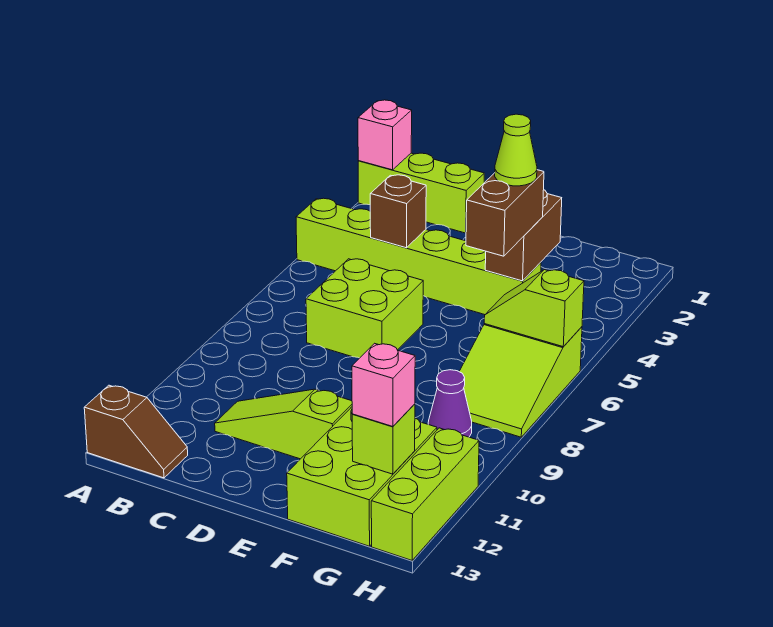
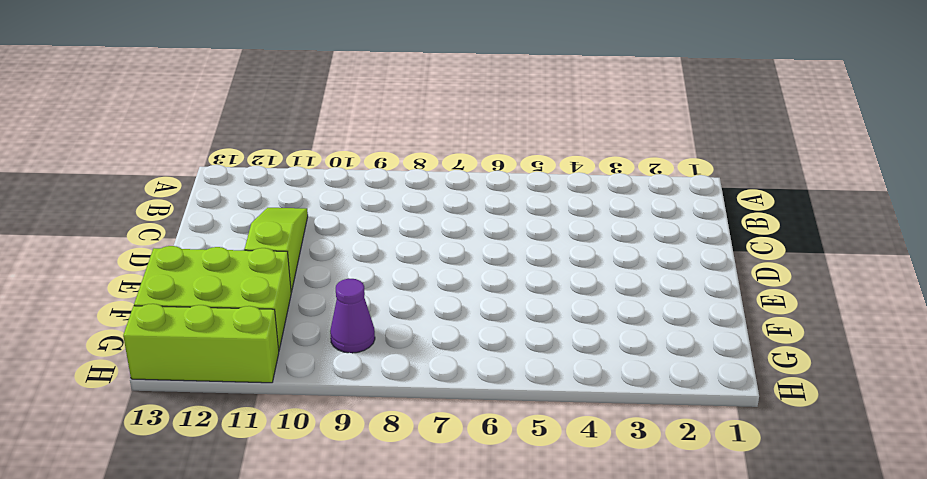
none -> lime 1x3 brick [358,153,484,233]
none -> lime 1x6 brick [296,198,541,315]
none -> brown 1x2 slope [84,385,188,478]

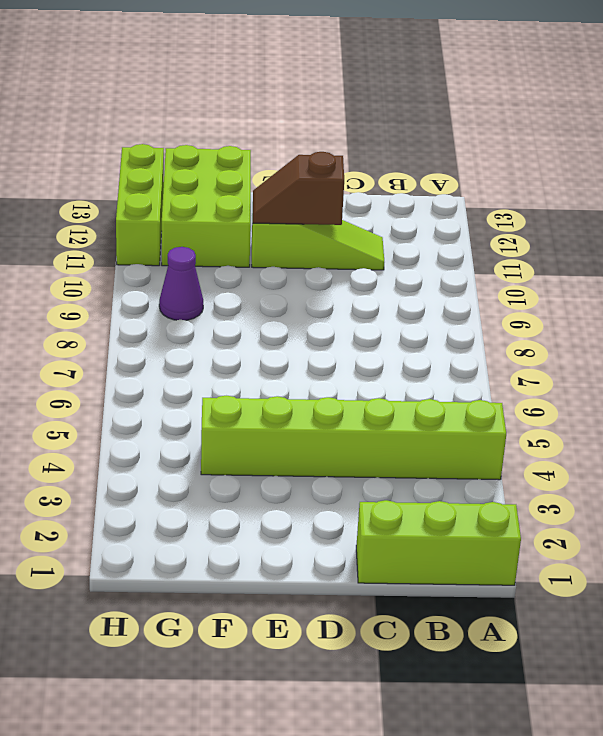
brown 1x2 slope [253,152,344,225] -> brown 1x2 slope moved to [84,385,188,478]
none -> lime 2x2 brick [306,259,423,358]
none -> lime 2x3 slope [459,324,582,437]
none -> pink 1x1 brick [358,100,412,170]

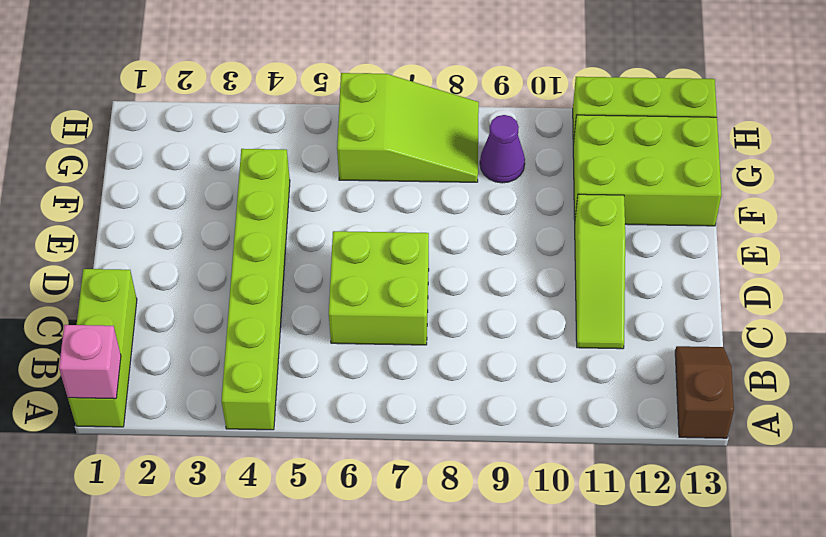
none -> brown 1x1 brick [370,175,426,248]
none -> brown 1x2 brick [485,190,562,281]
none -> lime 1x2 slope [484,270,584,347]

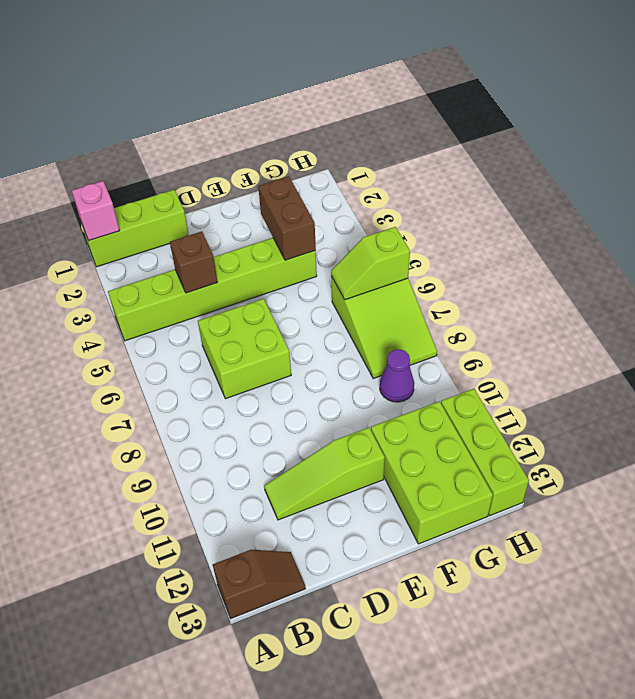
none -> lime 1x1 brick [352,404,415,474]
none -> brown 1x2 brick [466,170,544,256]
none -> pink 1x1 brick [352,343,415,427]

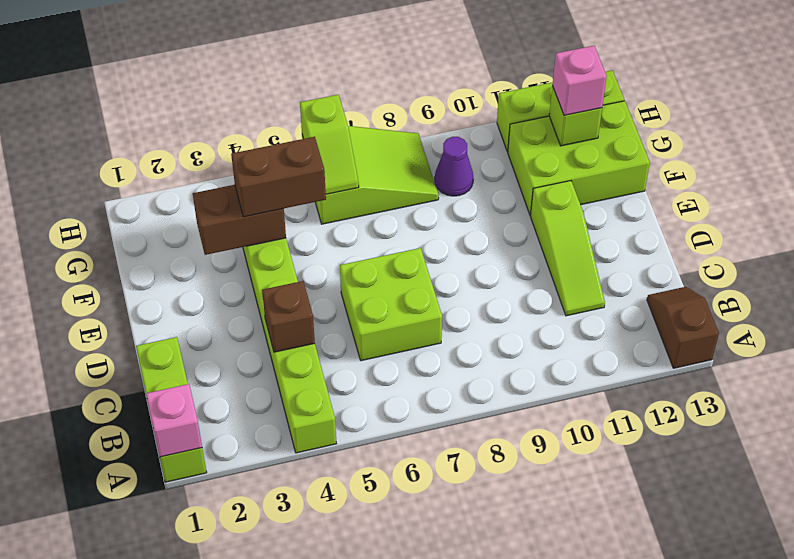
none -> lime 1x1 cone [495,114,537,186]

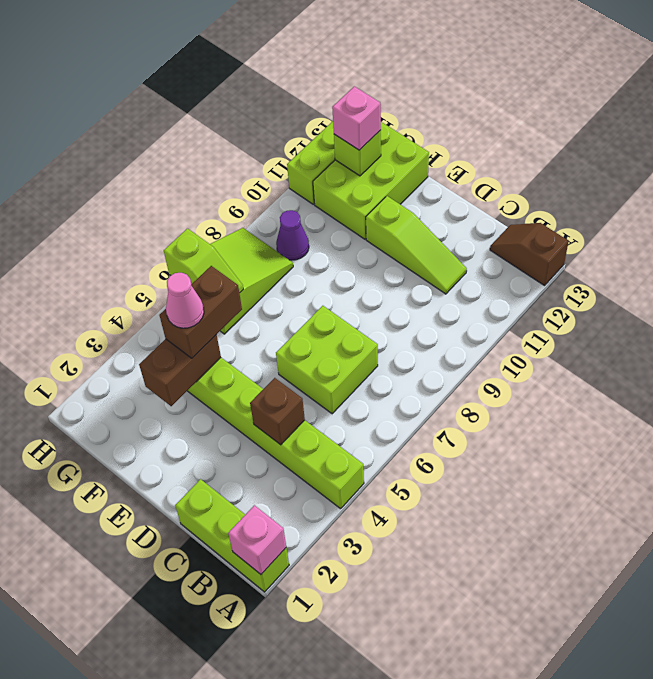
pink 1x1 cone [166,273,204,328] -> lime 1x1 cone [495,114,537,186]

